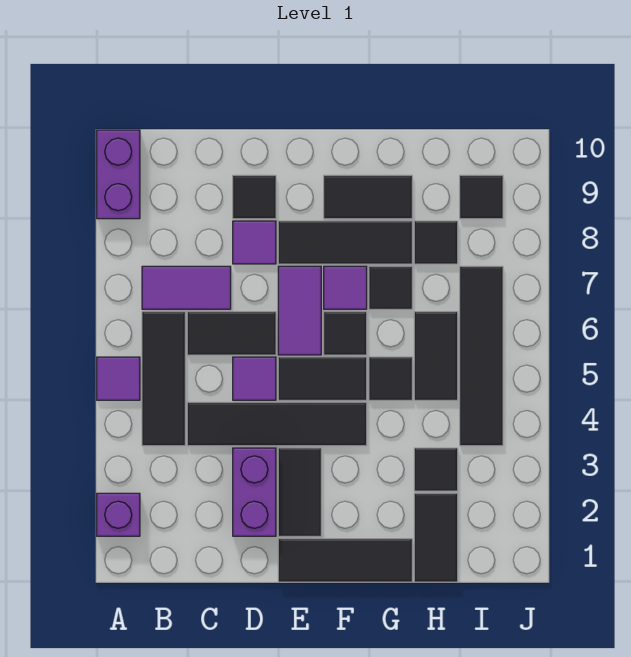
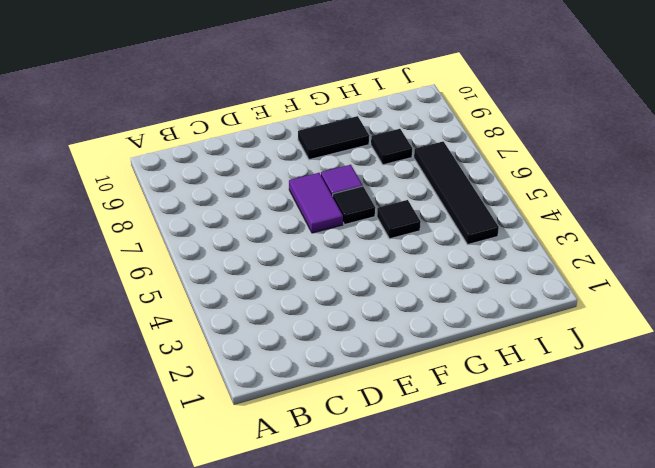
none -> purple 1x1 brick [97,493,140,536]
none -> purple 1x1 tile [97,357,140,400]
none -> purple 1x2 brick [97,130,140,219]

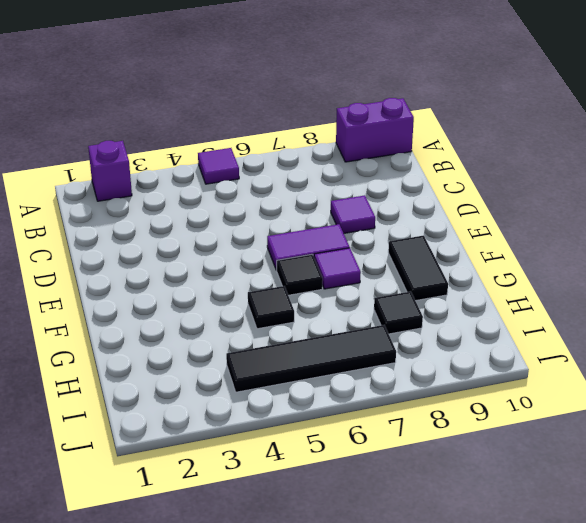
none -> black 1x3 tile [142,312,185,446]
none -> purple 1x2 tile [142,266,231,309]
none -> black 1x4 tile [187,402,367,446]

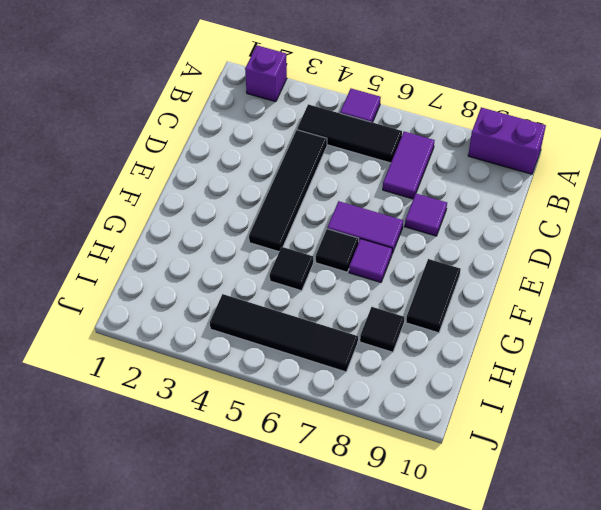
none -> black 1x2 tile [187,312,276,355]
none -> purple 1x2 brick [233,448,276,536]
none -> purple 1x1 tile [233,357,276,400]

